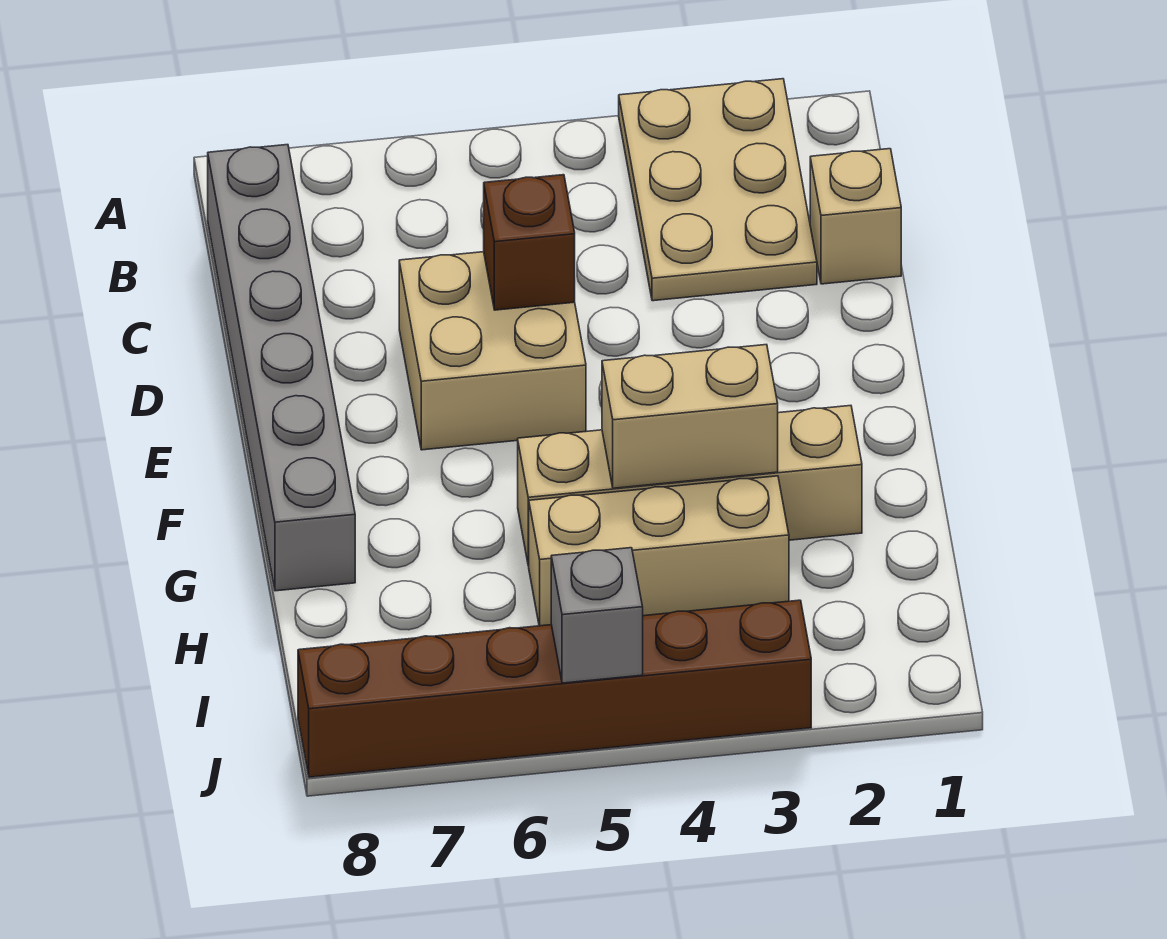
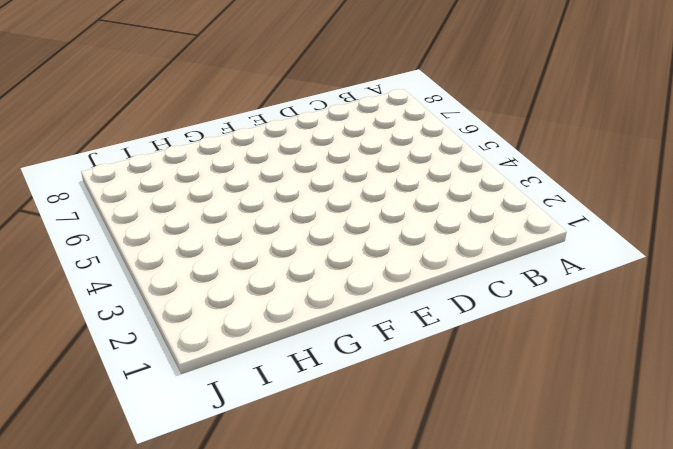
none -> tan 2x3 plate [619,79,817,301]
none -> grey 1x6 brick [208,145,355,591]

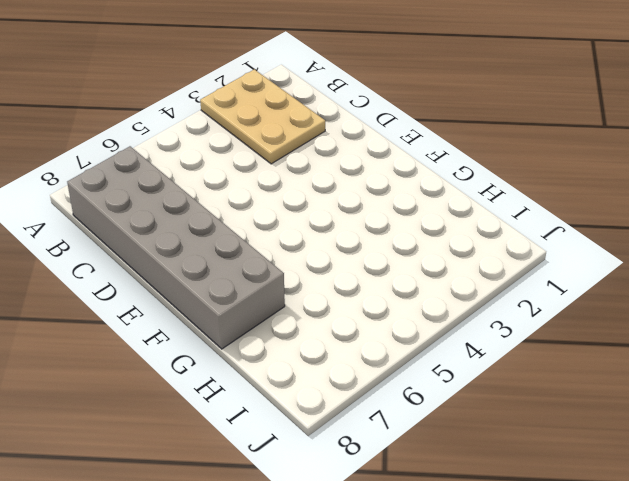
grey 2x6 brick [67,146,285,349] -> grey 1x6 brick [208,145,355,591]
none -> tan 1x1 brick [810,149,901,284]
none -> tan 2x2 brick [399,252,586,450]

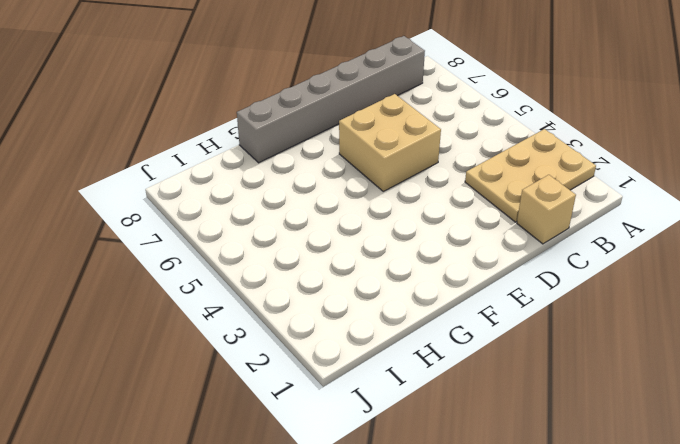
none -> tan 1x4 brick [518,406,862,566]
none -> tan 1x3 brick [529,476,789,626]

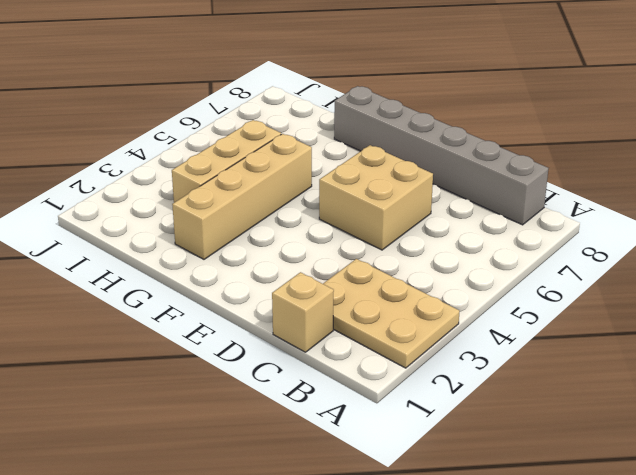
none -> brown 1x6 brick [298,600,811,777]
none -> brown 1x1 brick [484,175,575,310]

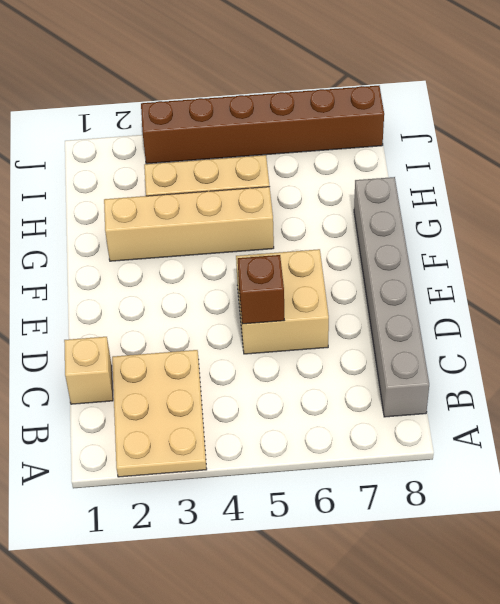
none -> tan 1x2 brick [602,345,778,488]
none -> grey 1x1 brick [551,548,643,683]

